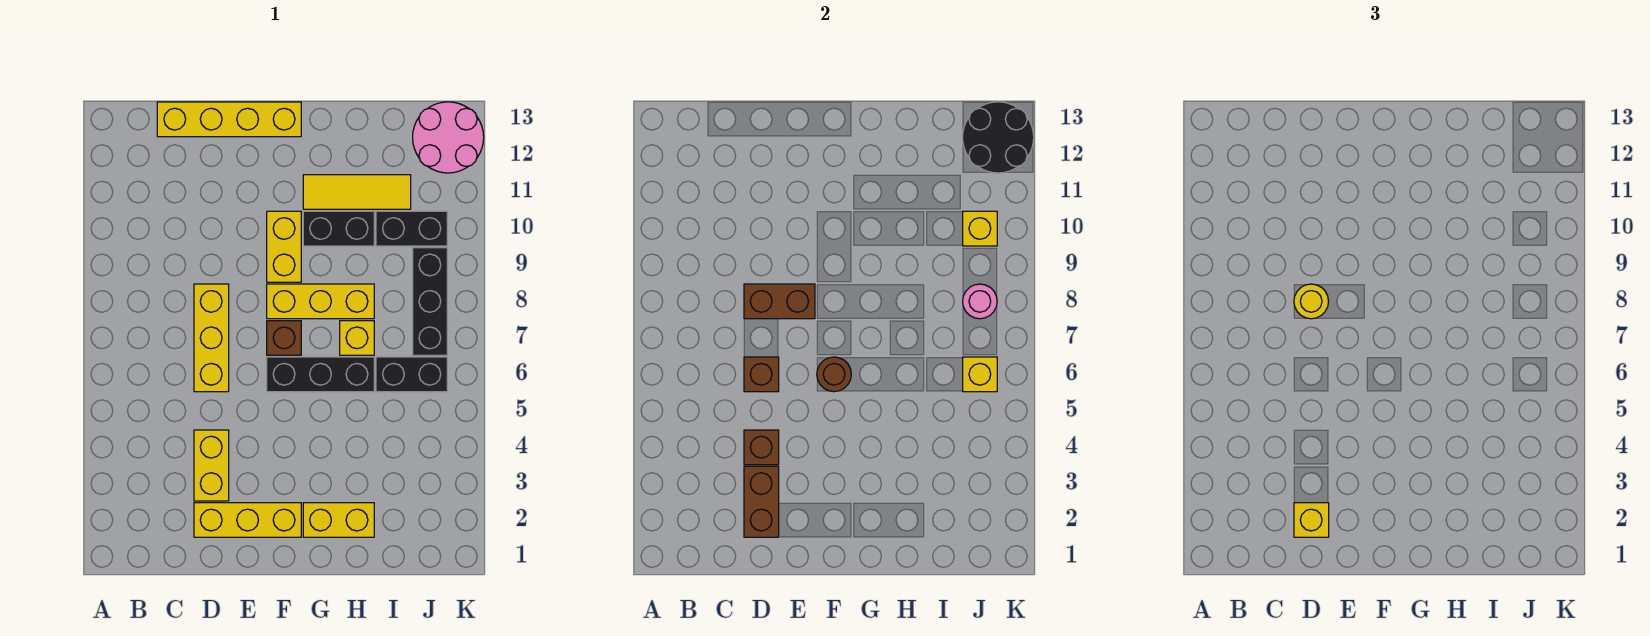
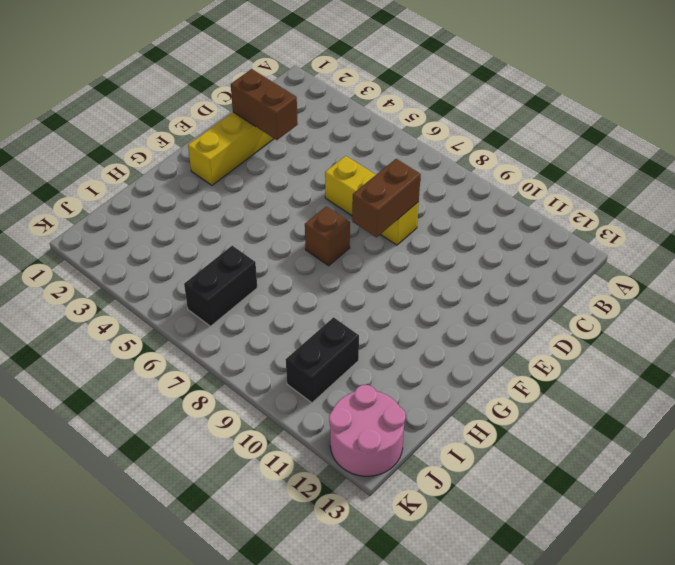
none -> yellow 1x4 brick [157,102,301,137]
none -> yellow 1x2 brick [194,430,229,501]
none -> black 1x3 brick [267,357,374,392]

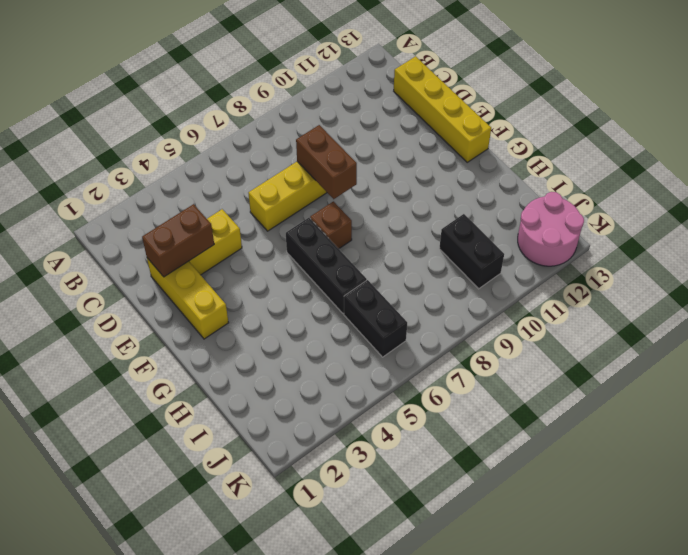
none -> yellow 1x3 brick [267,284,374,319]
none -> yellow 1x2 brick [267,211,301,282]
none -> yellow 1x2 brick [303,503,374,537]

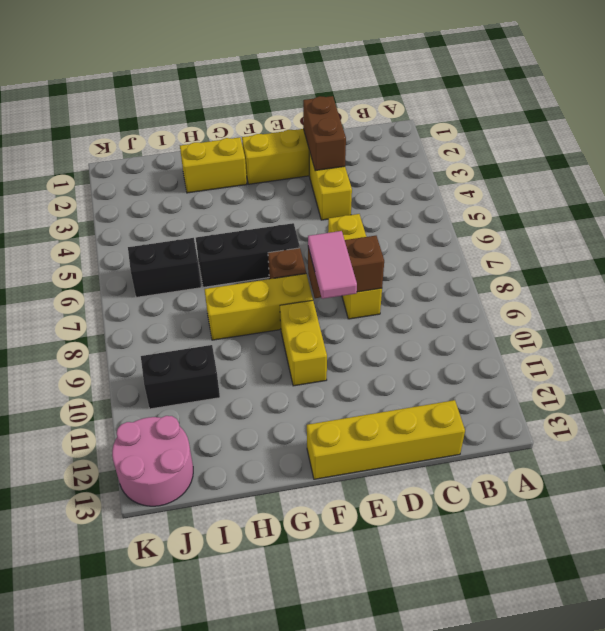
pink 1x2 tile [308,231,357,299] -> none
none -> black 1x2 brick [303,211,374,246]
none -> yellow 1x3 tile [303,175,411,209]
none -> yellow 1x1 brick [340,321,374,355]

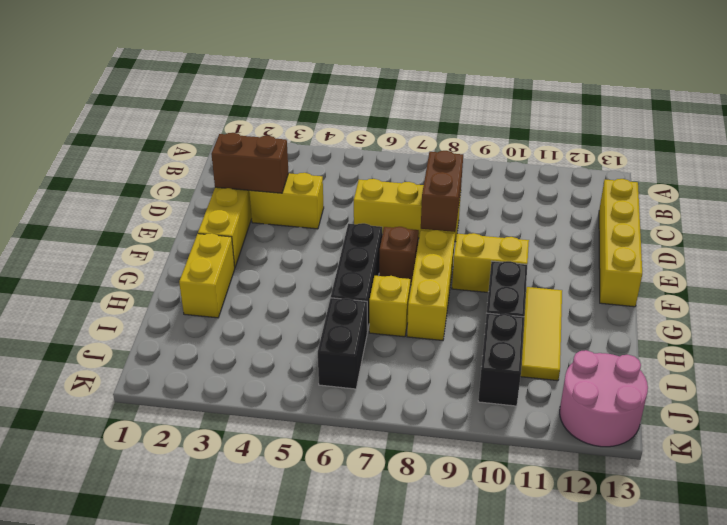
none -> black 1x3 brick [413,248,447,355]
none -> brown 1x1 brick [744,430,779,465]
none -> brown 1x1 brick [744,357,779,392]

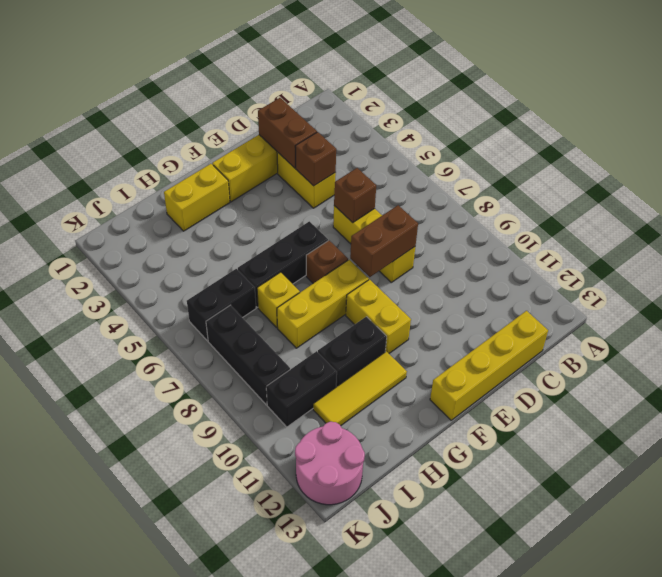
none -> brown 1x1 round brick [817,357,851,392]
none -> yellow 1x1 brick [963,357,997,392]
none -> pink 1x1 round brick [963,284,997,319]

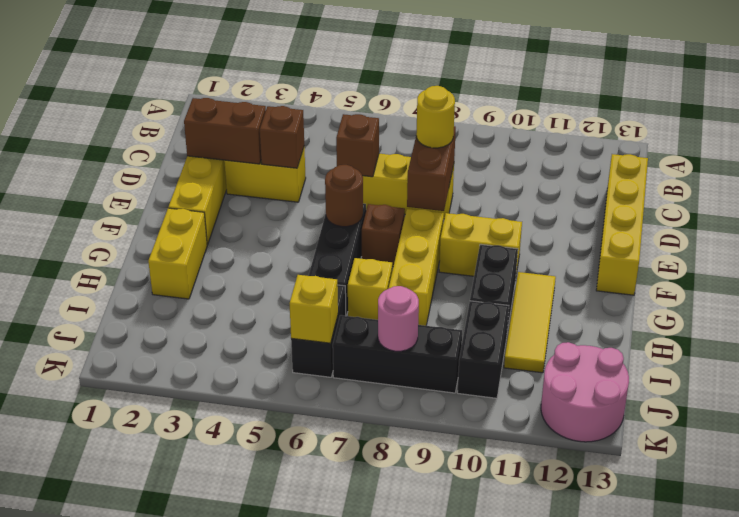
none -> yellow 1x1 brick [963,211,997,246]
none -> black 2x2 round brick [963,102,1034,173]
none -> yellow 1x1 brick [1294,503,1329,537]

